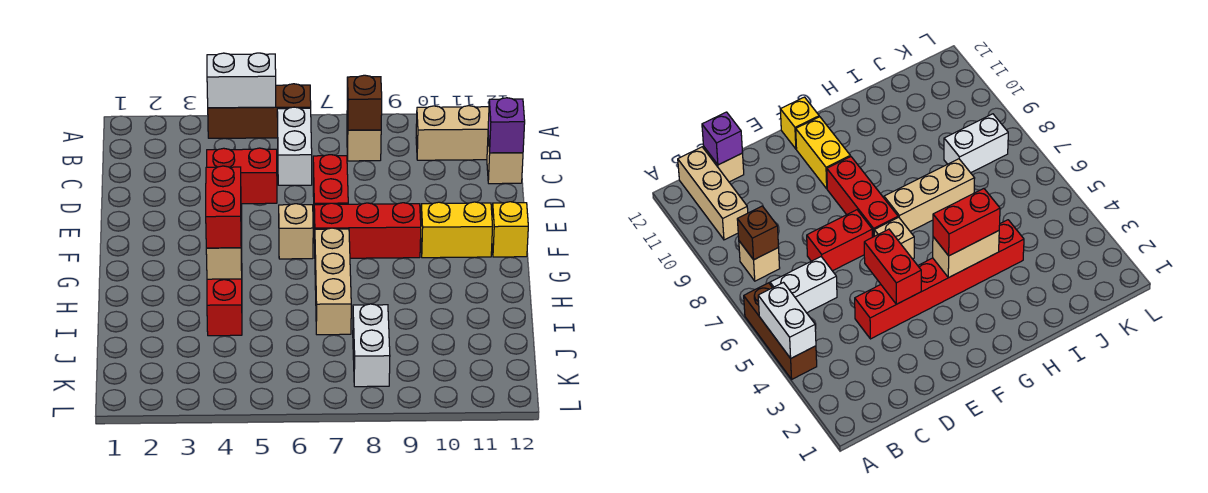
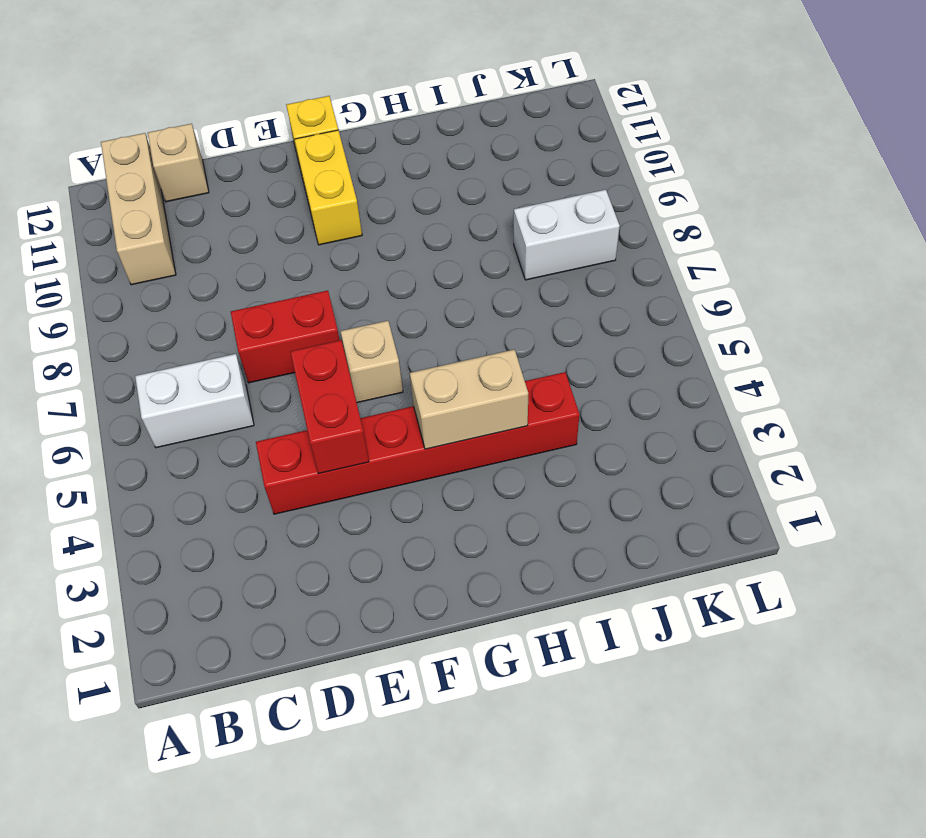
none -> brown 1x3 brick [208,84,311,138]
none -> tan 1x1 brick [347,118,381,161]
none -> red 1x3 brick [314,203,421,258]

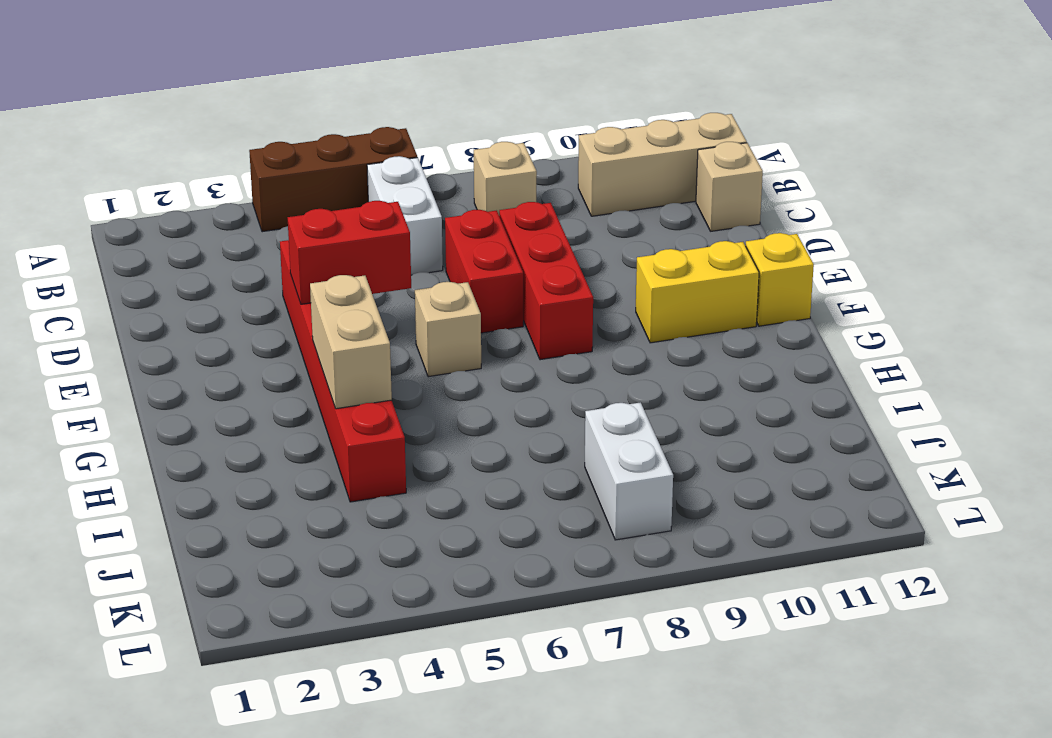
red 1x3 brick [499,202,593,360] -> red 1x3 brick turned to [314,203,421,258]
none -> tan 1x3 brick [315,228,351,335]
none -> white 1x2 brick [207,53,276,108]
none -> brown 1x1 brick [347,75,382,130]

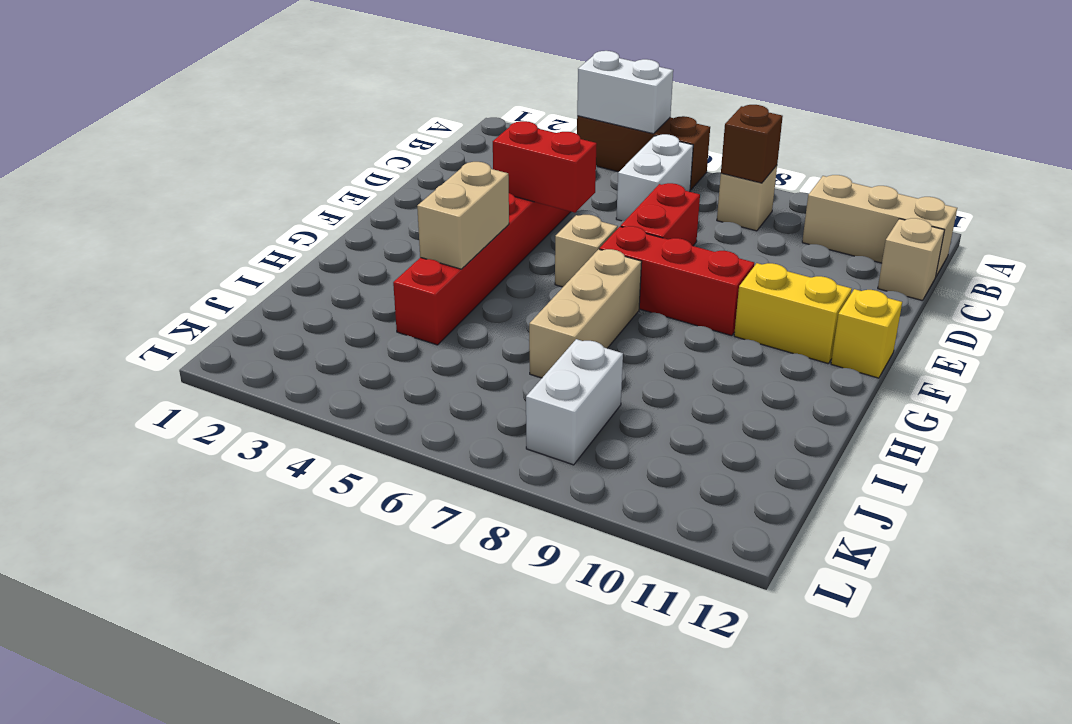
none -> purple 1x1 brick [488,98,525,153]
none -> red 1x2 brick [206,166,241,248]

